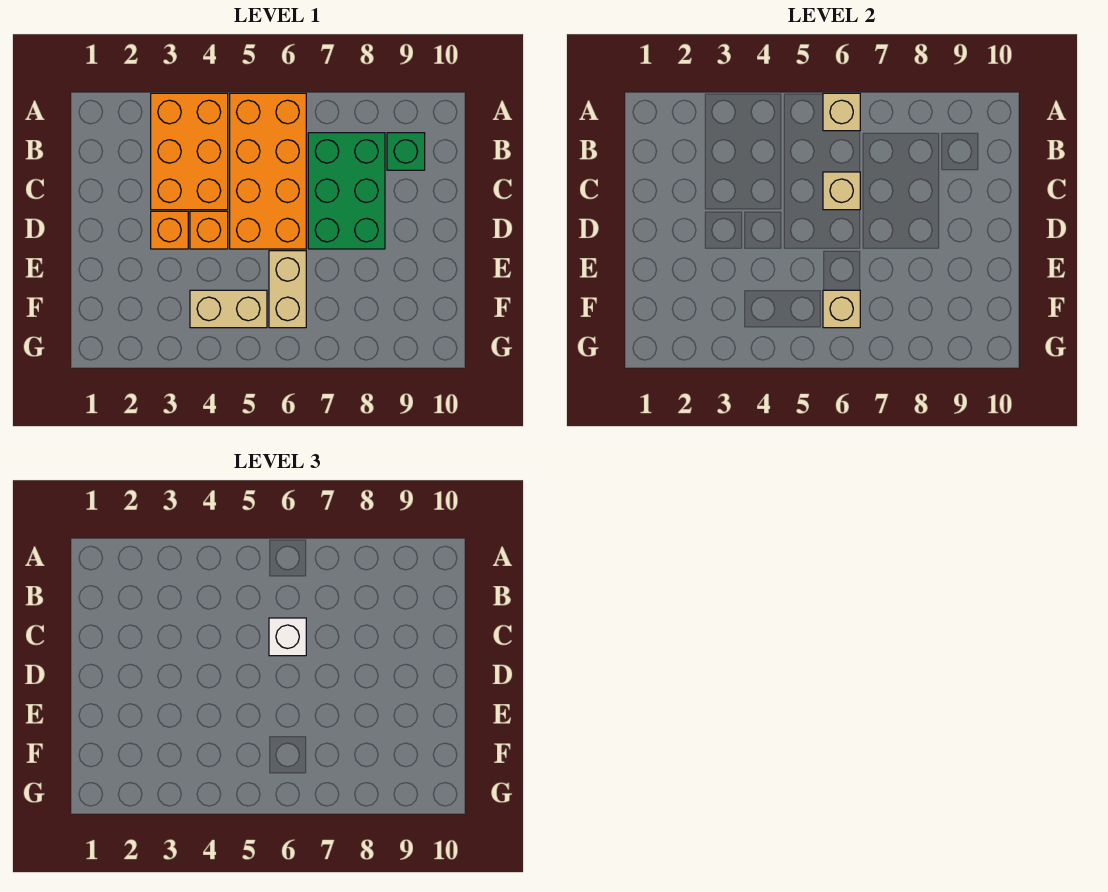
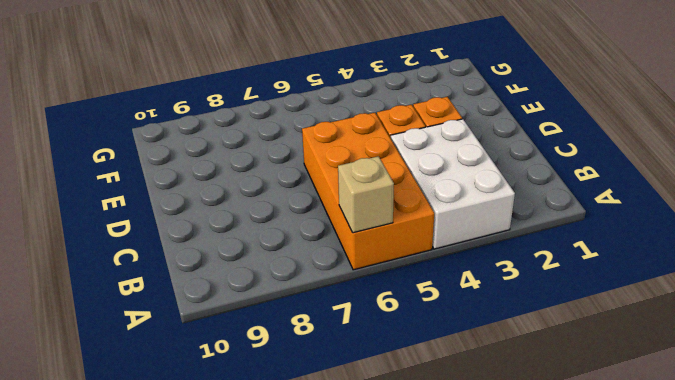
white 2x3 brick [391,119,515,249] -> orange 2x3 brick [151,93,228,210]
none -> green 2x3 brick [308,133,385,249]
none -> green 1x1 brick [387,133,425,170]
none -> tan 1x2 brick [269,251,306,328]

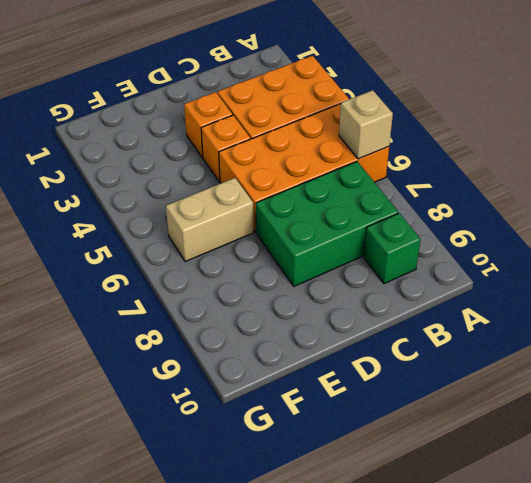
none -> tan 1x2 brick [190,290,267,328]
none -> tan 1x1 brick [823,172,860,210]
none -> tan 1x1 brick [823,290,860,328]

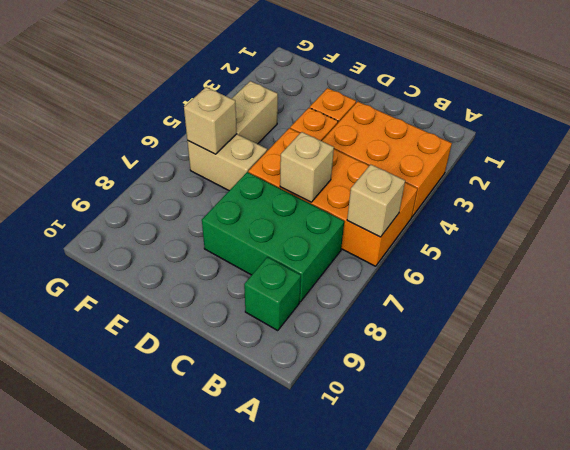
none -> white 1x1 brick [269,618,306,656]

